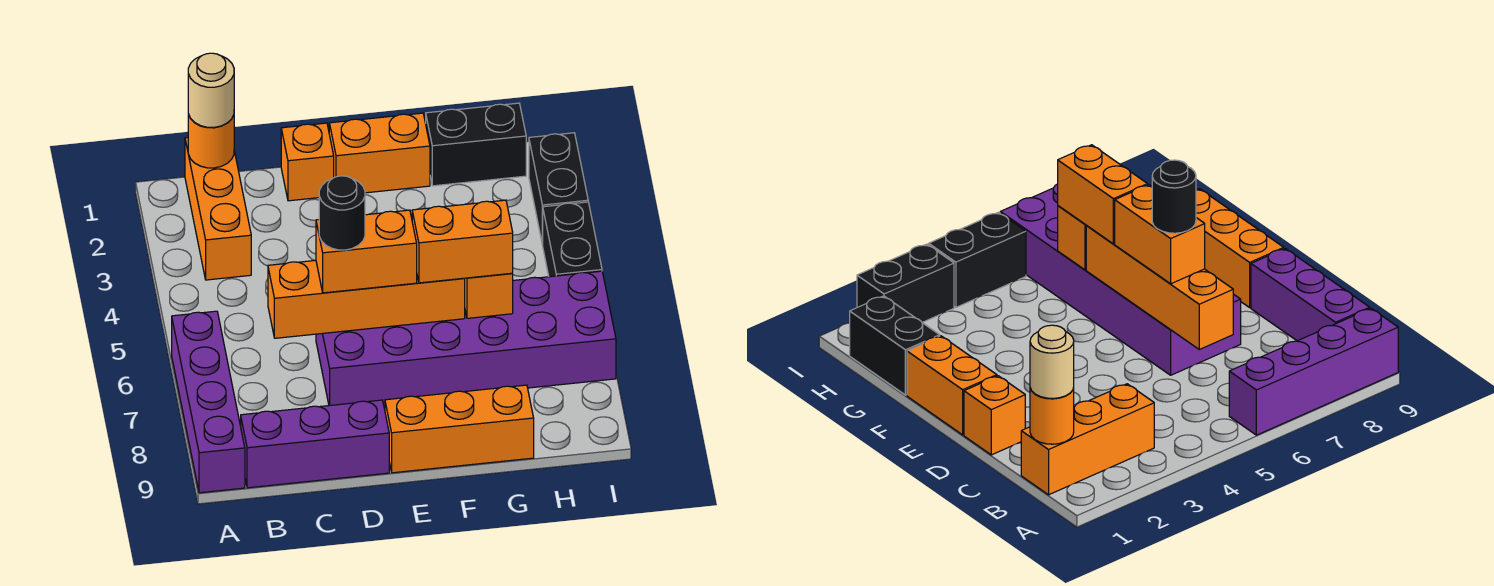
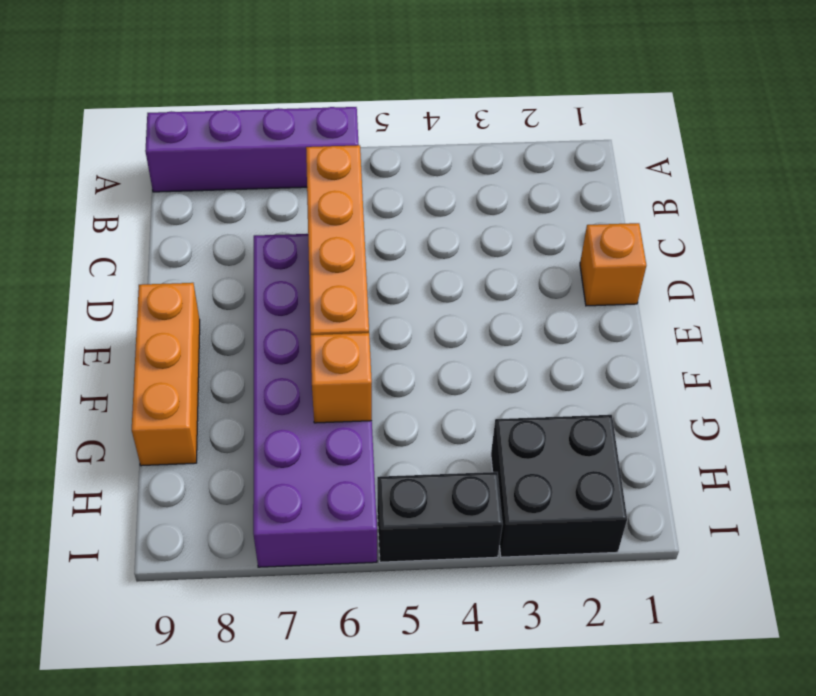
black 2x2 brick [491,415,627,557] -> black 1x2 brick [529,133,588,245]
none -> orange 1x3 brick [185,138,251,280]
none -> purple 1x3 brick [241,400,389,488]
none -> orange 1x2 brick [329,113,430,193]

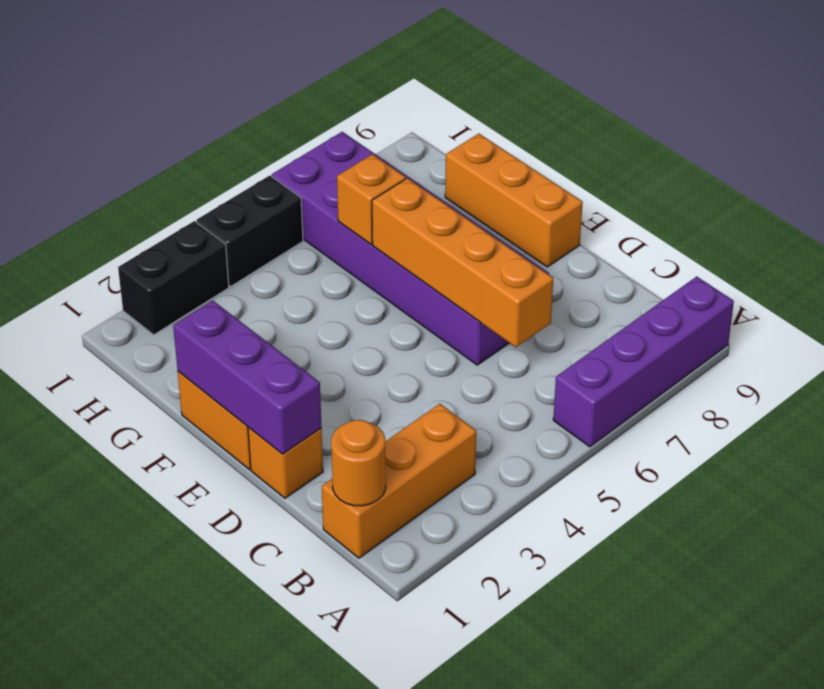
purple 1x3 brick [173,300,322,454] -> purple 1x3 brick moved to [241,400,389,488]
none -> black 1x2 brick [426,103,526,186]
none -> tan 1x1 round brick [188,53,234,127]
none -> orange 1x2 brick [316,210,417,293]

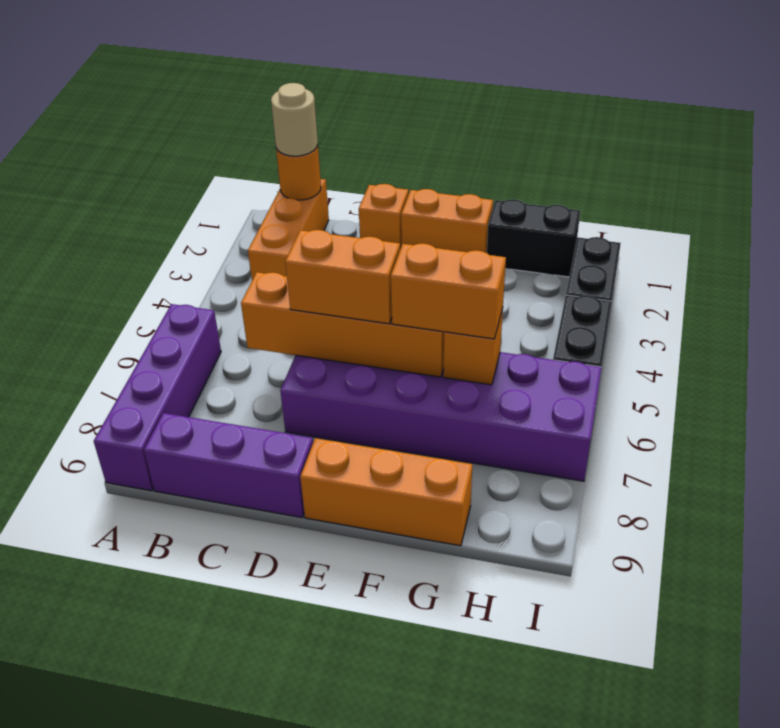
none -> black 1x1 round brick [319,176,365,250]

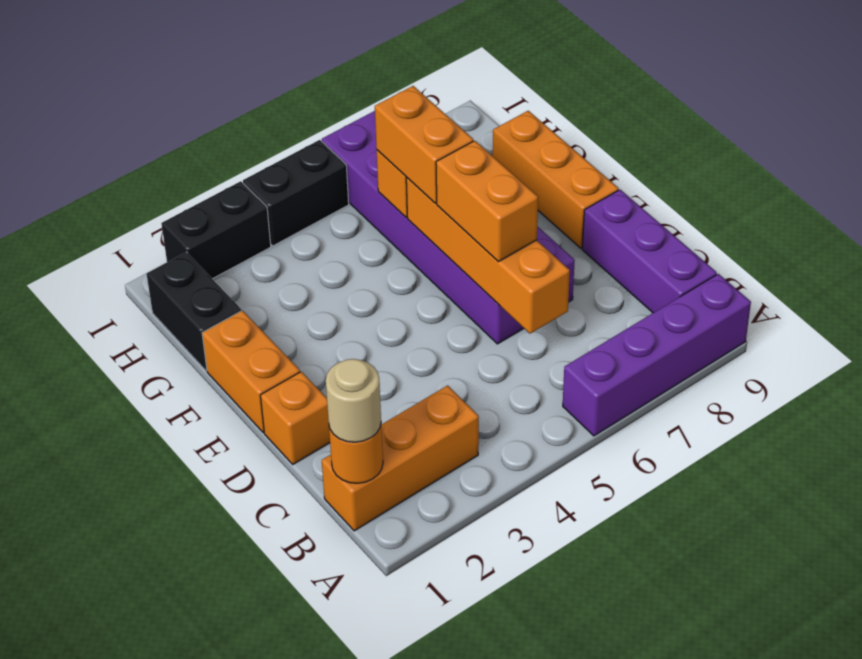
none -> black 1x1 round brick [319,176,365,250]

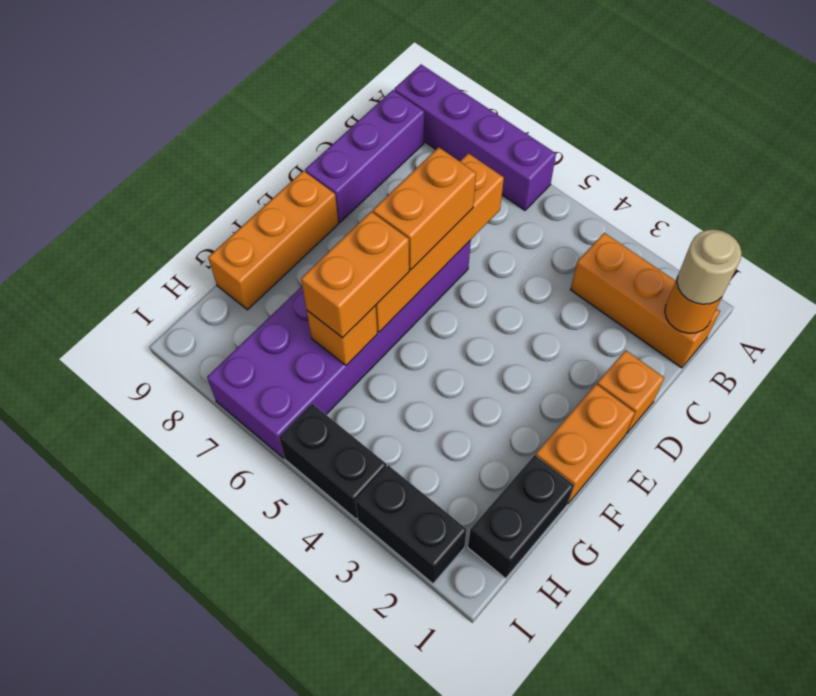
none -> black 1x1 round brick [319,176,365,250]

